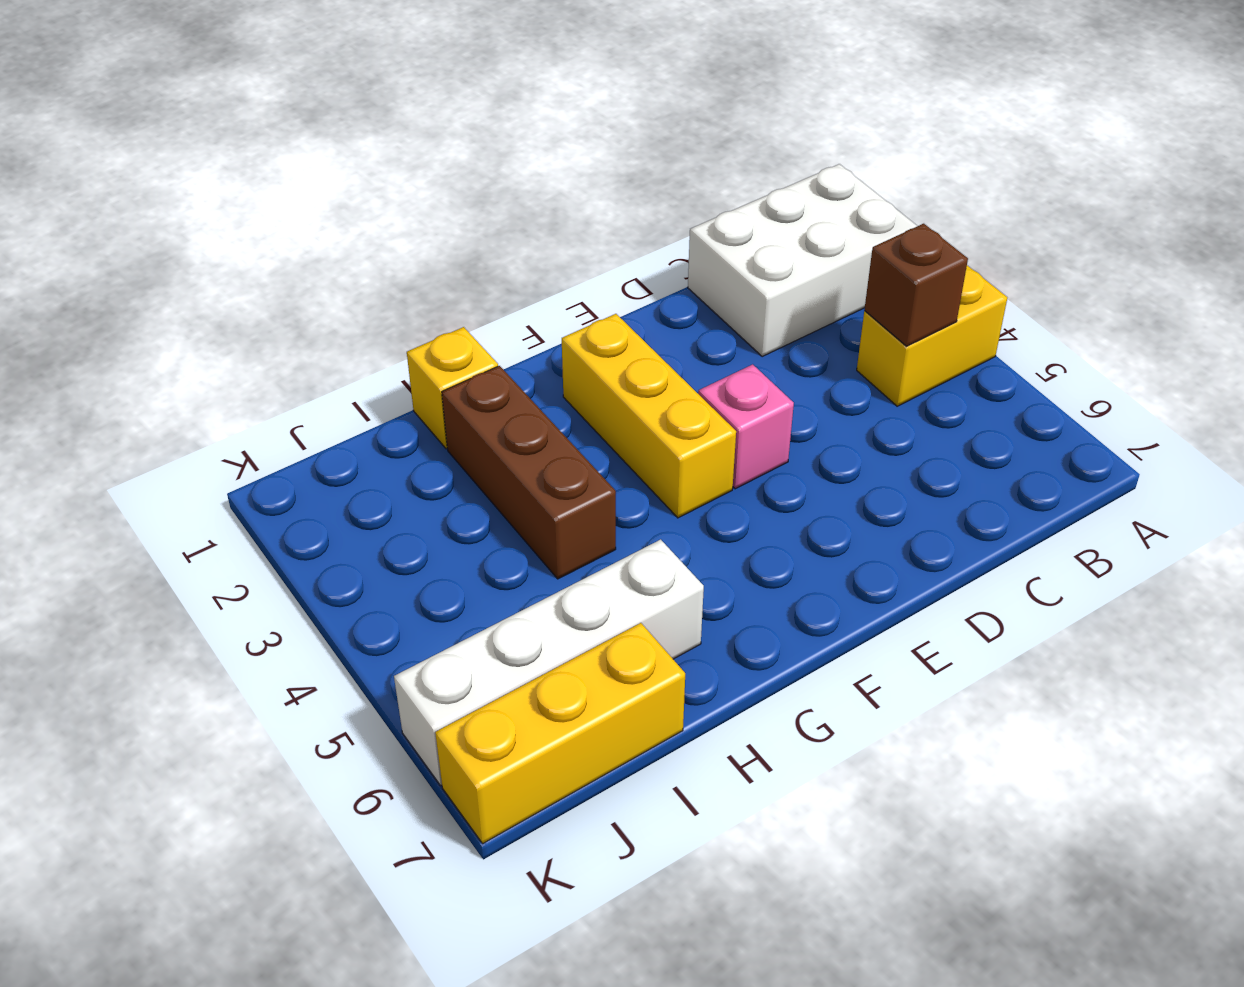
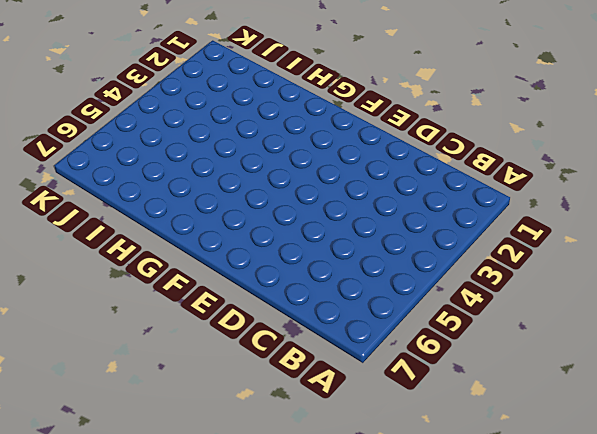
none -> white 2x3 brick [688,164,917,357]
none -> yellow 1x2 brick [857,266,1007,406]

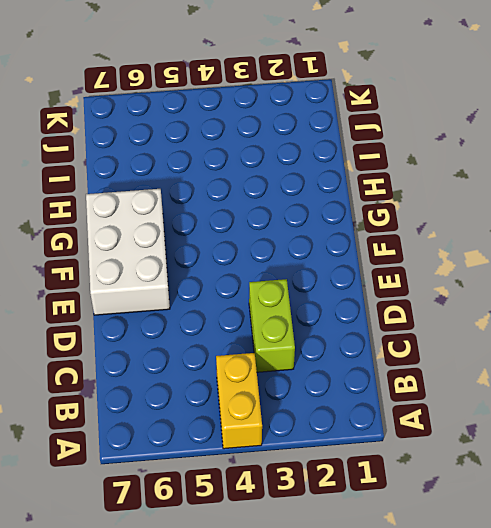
lime 1x2 brick [249,279,295,372] -> none
white 2x3 brick [86,189,170,315] -> white 2x3 brick moved to [688,164,917,357]
none -> pink 1x1 brick [698,364,794,489]
none -> yellow 1x3 brick [562,314,736,518]

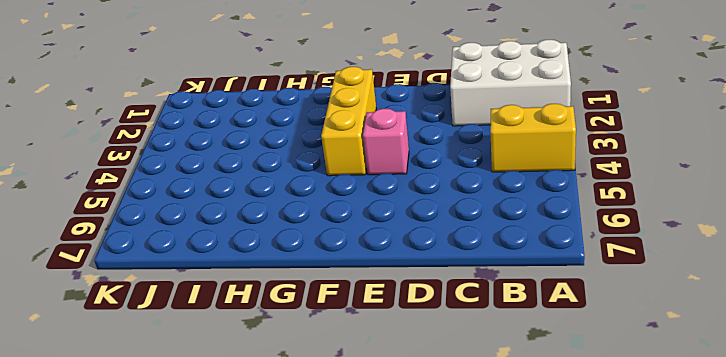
none -> yellow 1x1 brick [407,327,498,449]
none -> brown 1x3 brick [442,366,616,579]

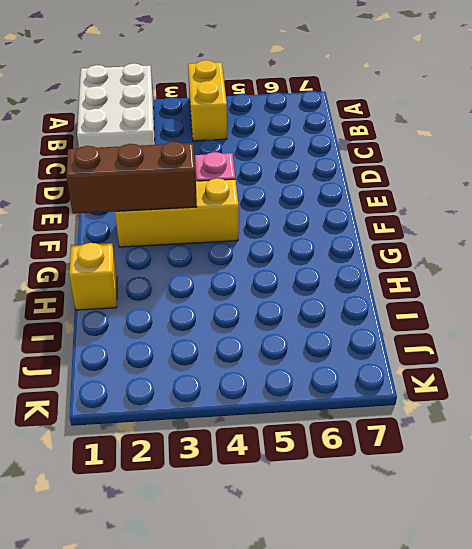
brown 1x3 brick [66,142,197,214] -> brown 1x3 brick moved to [442,366,616,579]
none -> white 1x4 brick [394,539,704,785]
none -> yellow 1x3 brick [435,623,685,843]

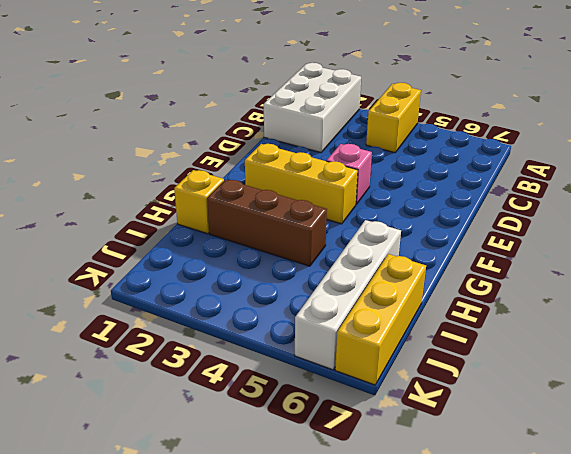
none -> brown 1x1 brick [864,224,968,346]

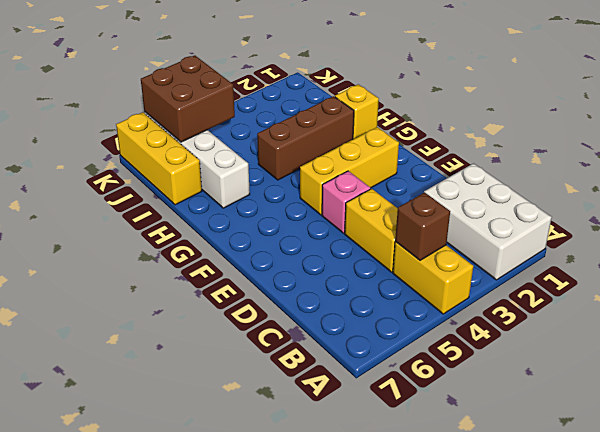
yellow 1x2 brick [345,189,398,272] -> none
brown 2x2 brick [141,55,235,142] -> none

